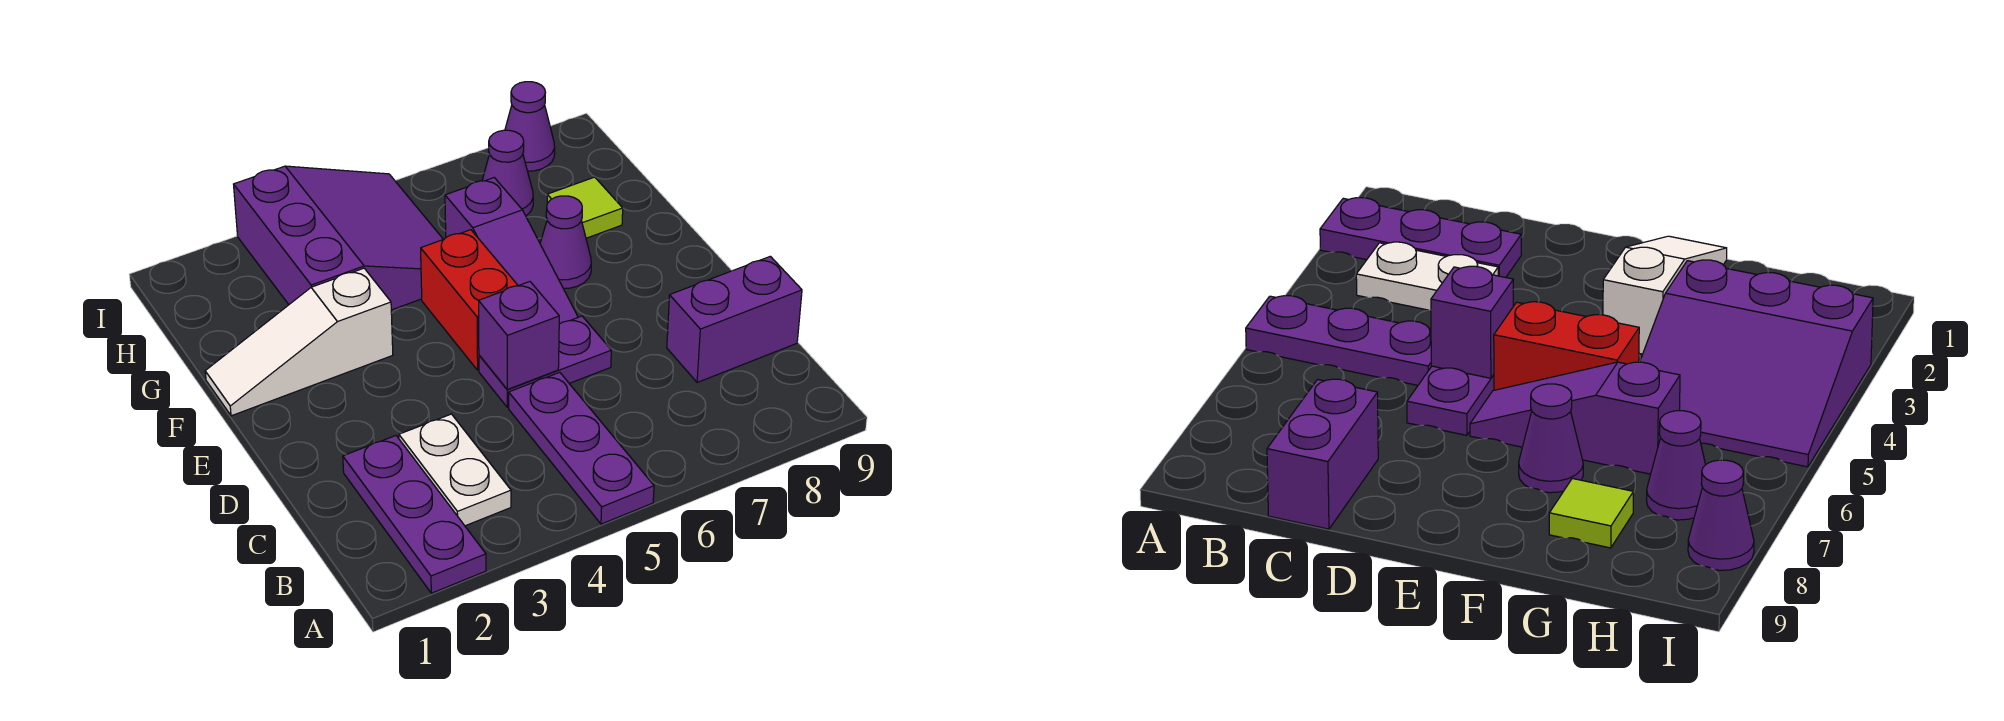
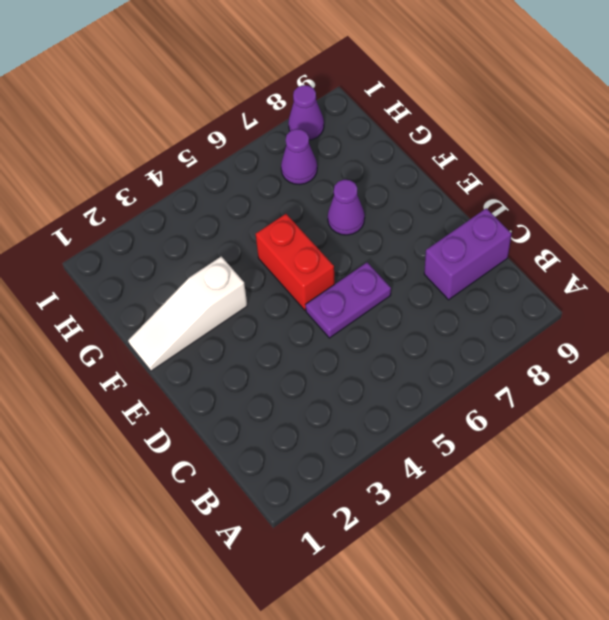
none -> purple 1x3 plate [343,436,486,593]
none -> purple 1x3 plate [509,372,654,524]
none -> white 1x2 plate [399,414,511,526]

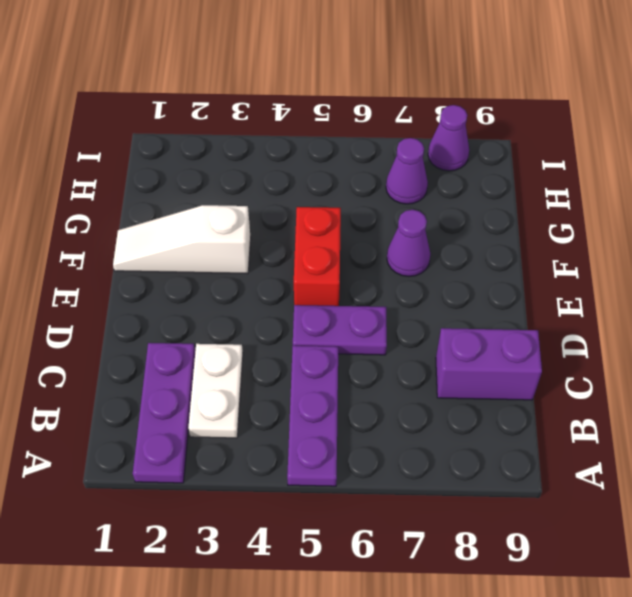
none -> purple 1x3 slope [445,178,578,324]
none -> purple 3x3 slope [234,166,443,310]
none -> lime 1x1 tile [547,177,623,238]

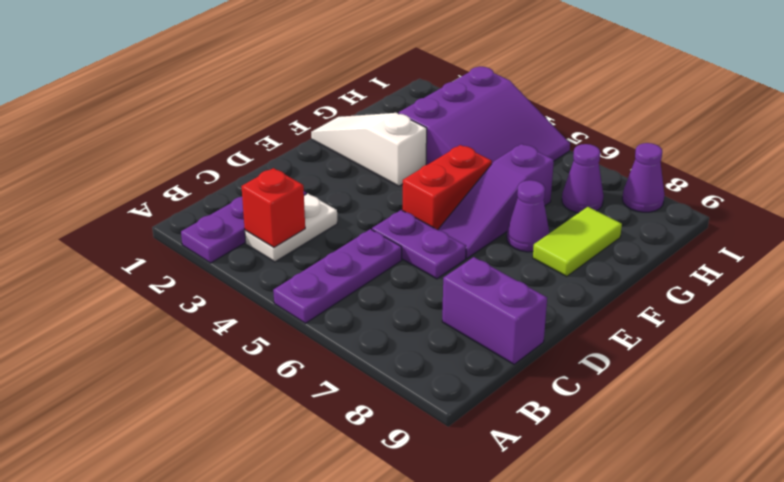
red 1x1 brick [241,168,305,247] -> none
lime 1x2 tile [533,207,622,276] -> lime 1x1 tile [547,177,623,238]
none -> purple 1x1 brick [479,282,559,389]

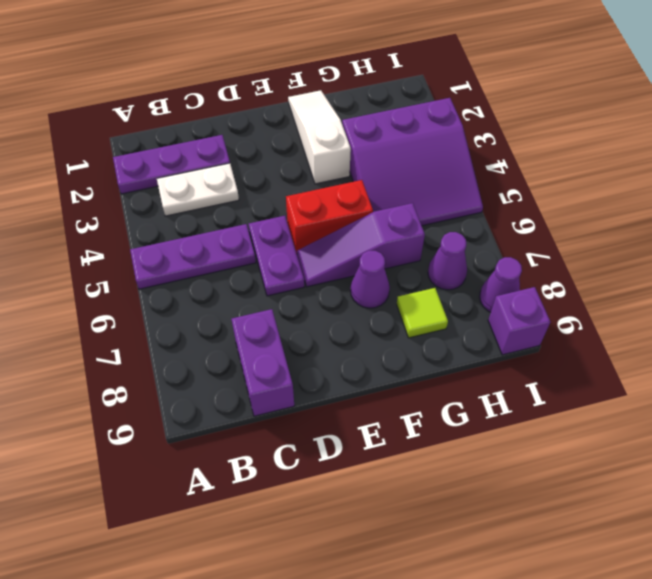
purple 1x1 brick [488,287,550,355] -> purple 1x1 brick moved to [479,282,559,389]

